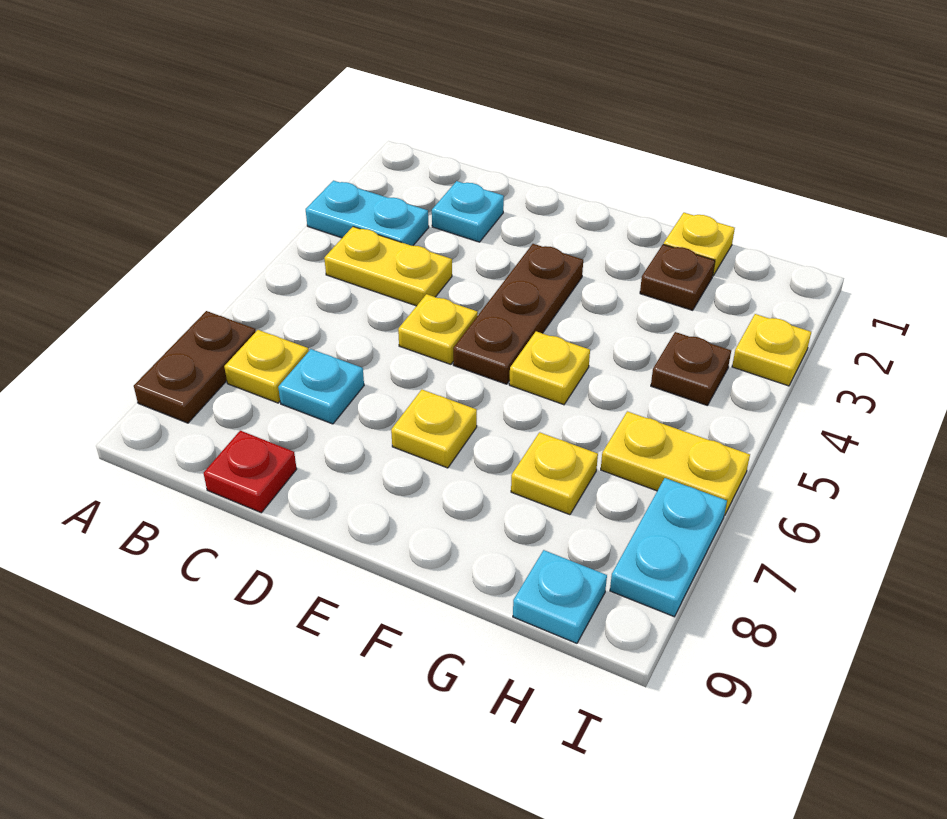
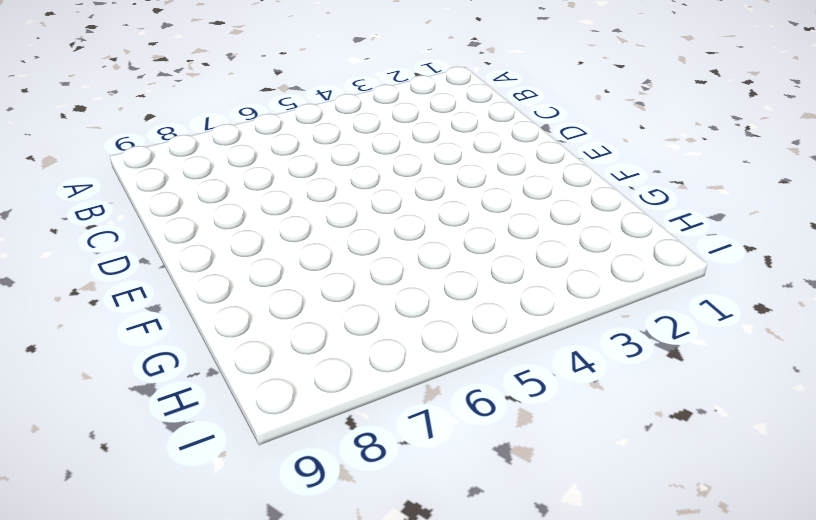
none -> cyan 1x2 plate [306,181,429,246]
none -> brown 1x2 plate [134,311,256,423]
none -> yellow 1x2 plate [324,227,452,306]

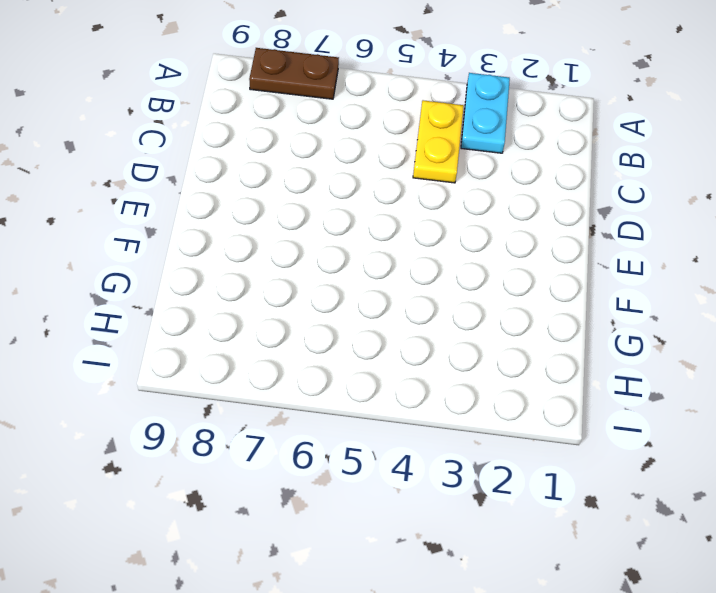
none -> yellow 1x1 plate [224,330,309,403]
none -> cyan 1x1 plate [432,181,504,242]
none -> cyan 1x1 plate [278,349,364,424]

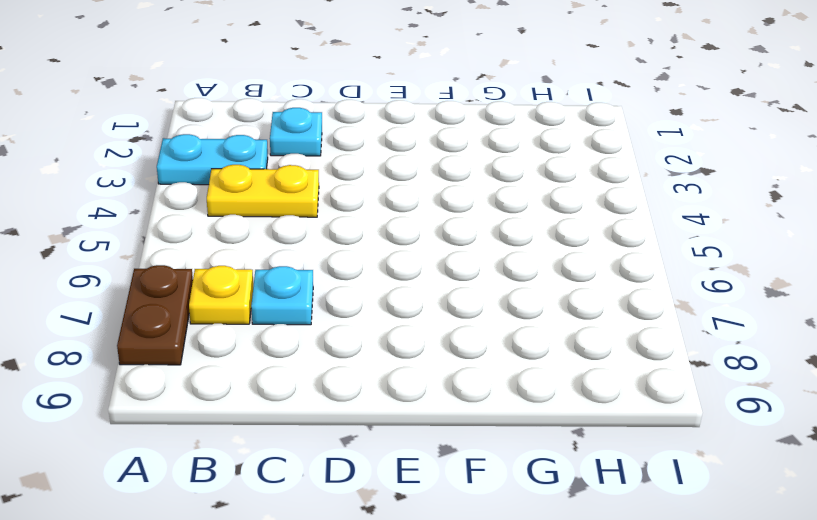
none -> red 1x1 plate [204,431,297,513]
none -> yellow 1x1 plate [398,294,478,364]
none -> brown 1x3 plate [453,244,583,384]

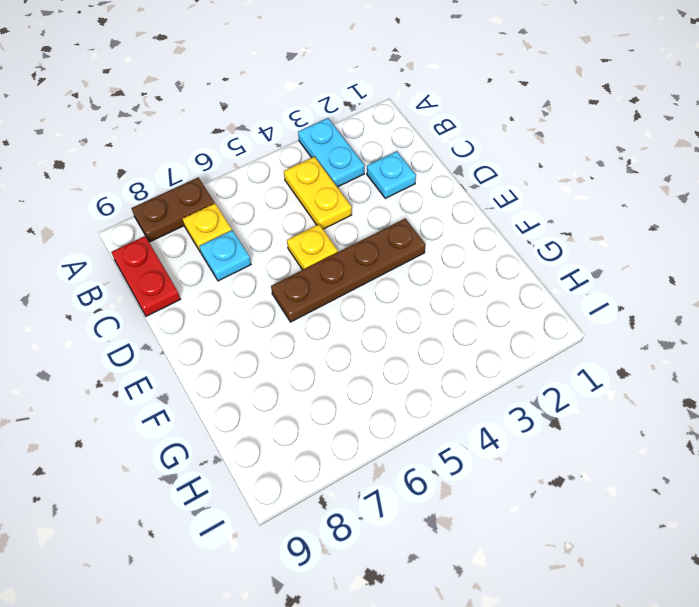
red 1x2 plate [111,236,180,316] -> red 1x1 plate [204,431,297,513]
brown 1x4 plate [271,218,425,322] -> brown 1x3 plate [453,244,583,384]
none -> yellow 1x1 plate [391,390,477,468]
none -> yellow 1x1 plate [509,331,590,405]
none -> yellow 1x1 plate [664,213,735,276]

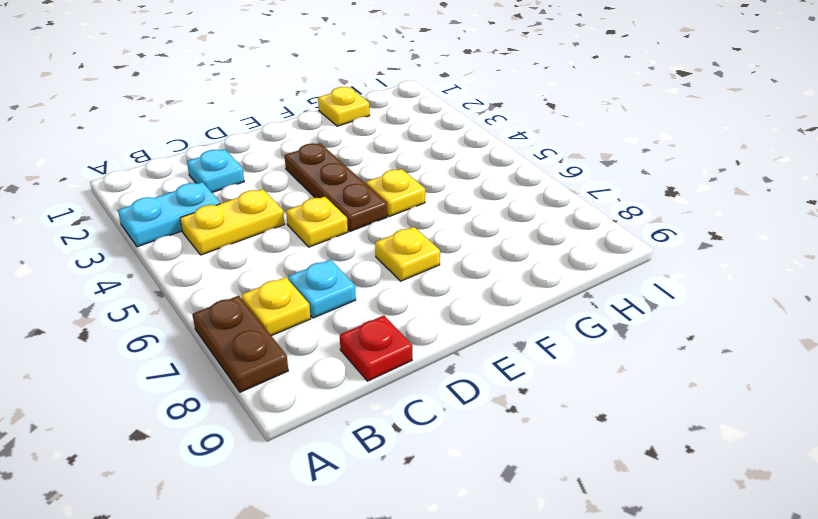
none -> brown 1x1 plate [640,244,715,310]
none -> yellow 1x1 plate [511,432,598,515]
none -> brown 1x1 plate [651,332,731,405]

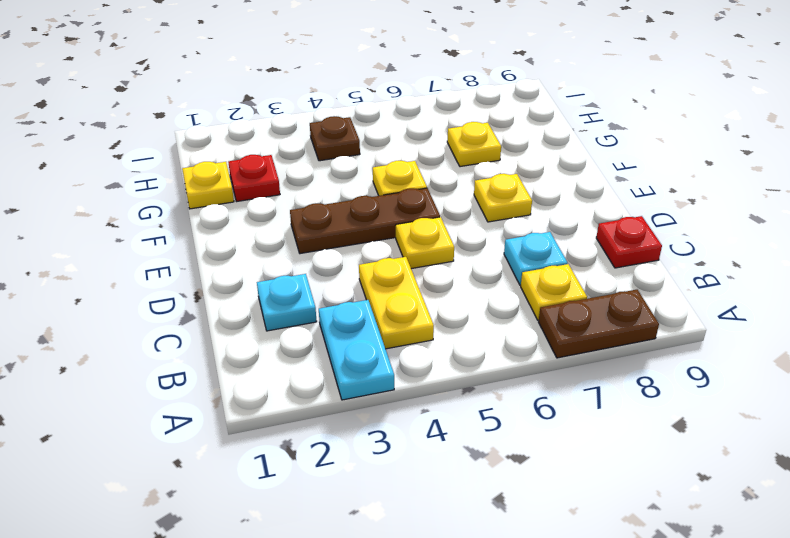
red 1x1 plate [228,155,280,202] -> brown 1x1 plate [640,244,715,310]
none -> yellow 1x2 plate [601,411,750,516]
none -> cyan 1x1 plate [513,550,607,643]
none -> yellow 1x1 plate [732,314,811,386]

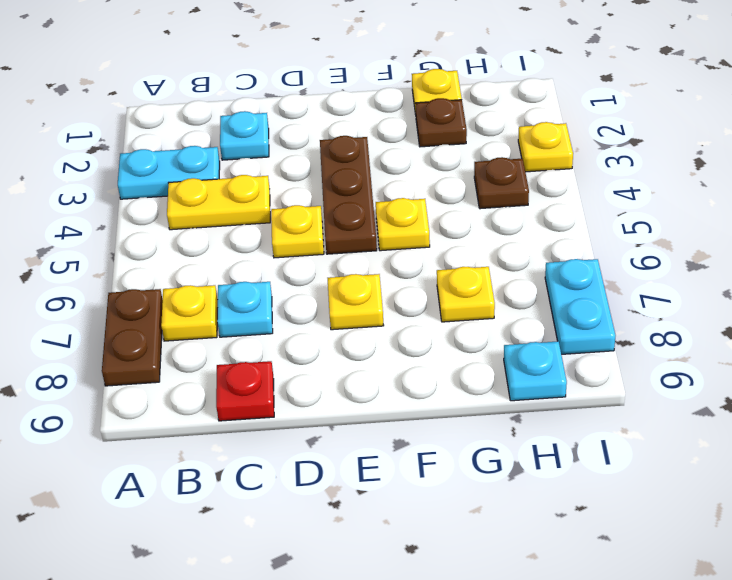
none -> yellow 1x2 plate [601,411,750,516]

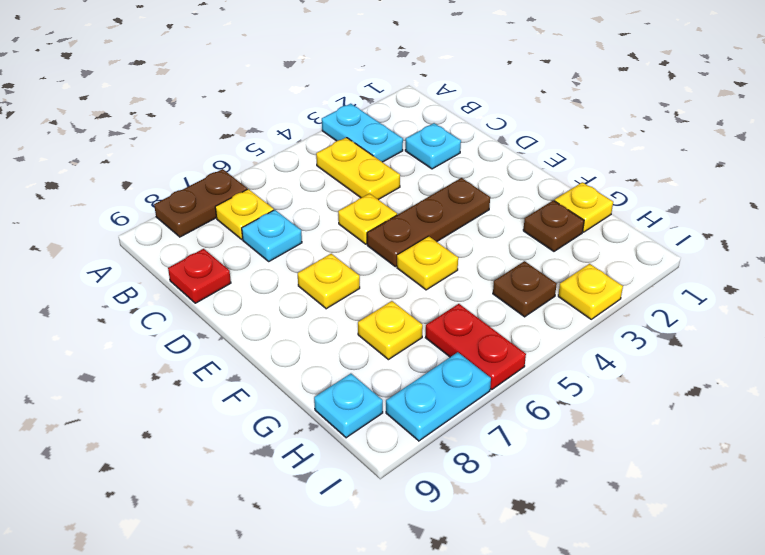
red 1x2 plate [425,304,526,389] -> yellow 1x2 plate [601,411,750,516]

